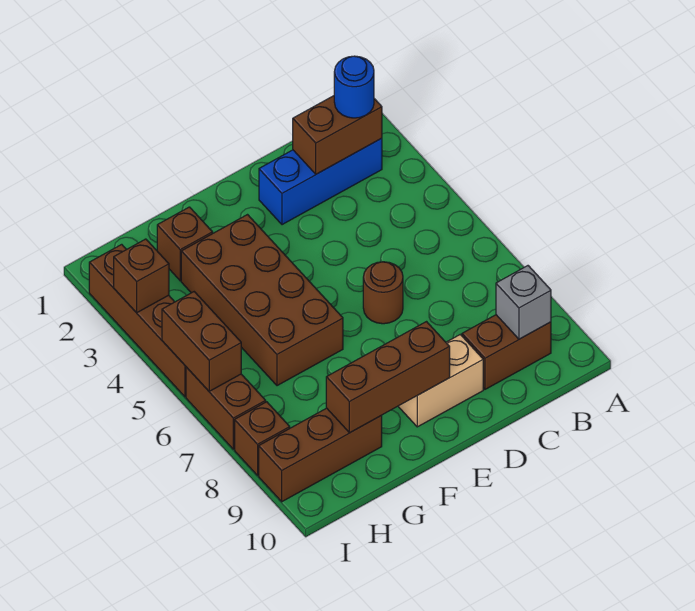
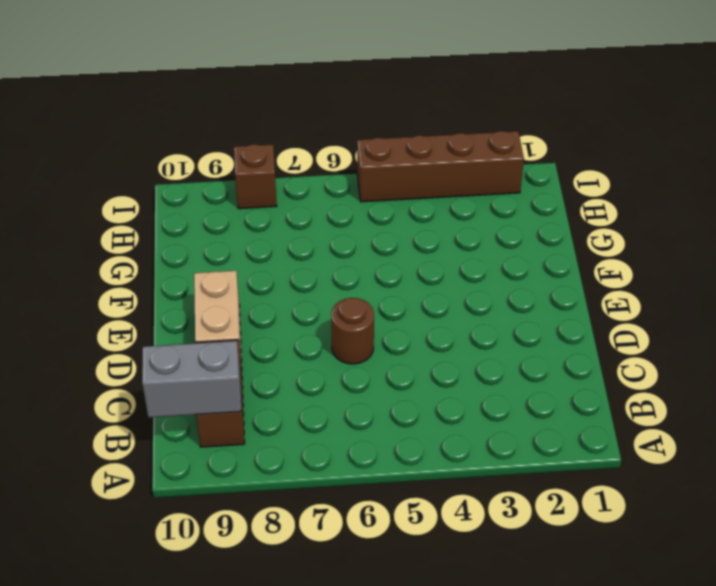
grey 1x2 brick [142,341,242,417] -> grey 1x1 brick [496,266,551,339]
none -> blue 1x3 brick [259,138,382,225]
none -> brown 2x4 brick [181,215,343,386]
none -> brown 1x1 brick [157,207,213,281]

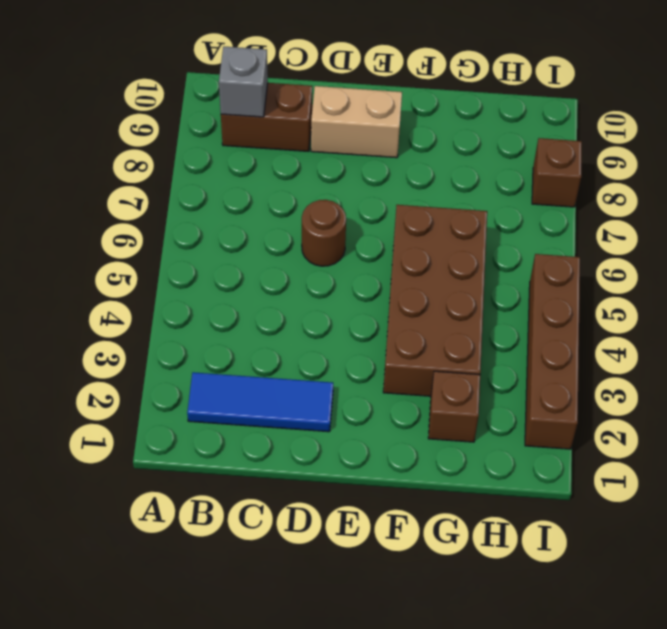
blue 1x3 tile [187,372,333,432] -> blue 1x3 brick [259,138,382,225]
none -> brown 1x3 brick [259,408,382,502]
none -> brown 1x2 brick [186,367,266,449]
none -> brown 1x2 brick [293,96,382,174]

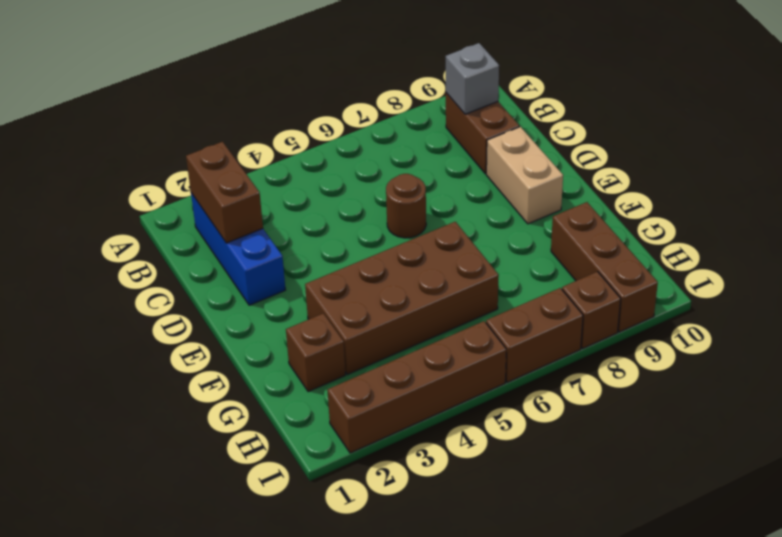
none -> brown 1x3 brick [326,322,450,433]
none -> brown 1x1 brick [114,239,169,313]
none -> brown 1x2 brick [162,292,241,391]

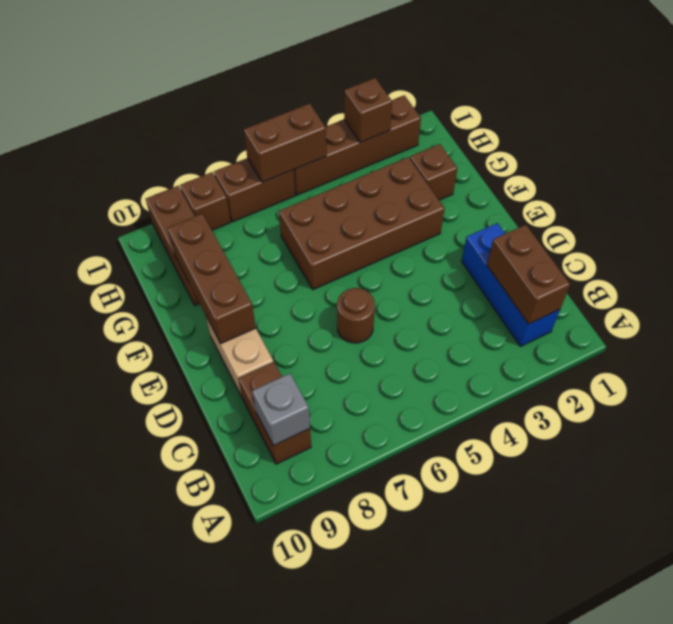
none -> blue 1x1 round brick [334,56,374,118]

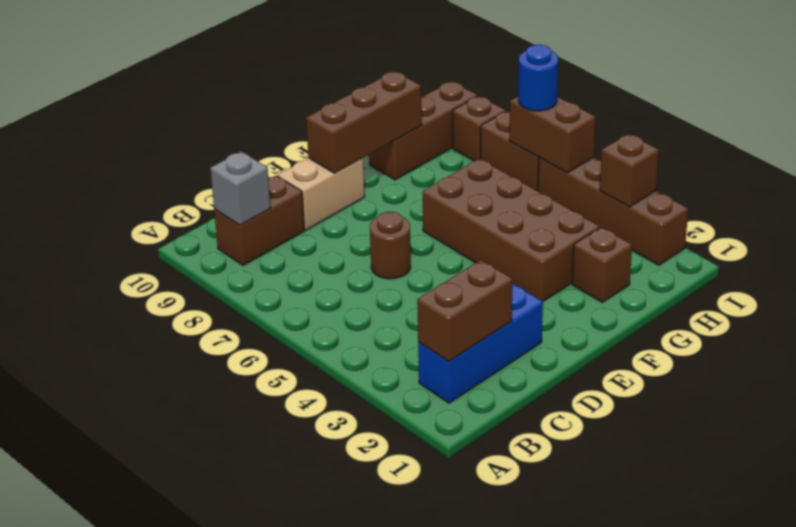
blue 1x1 round brick [518,45,558,111] -> blue 1x1 round brick moved to [334,56,374,118]

